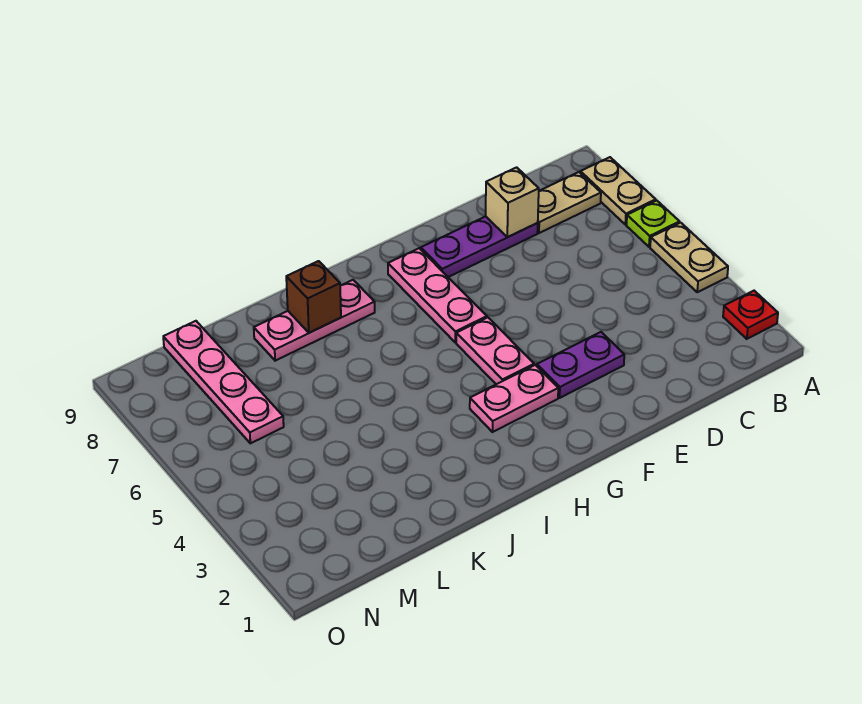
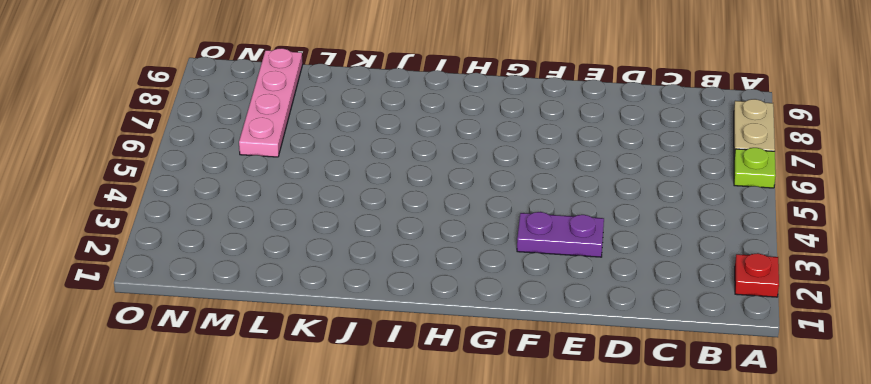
none -> tan 1x2 plate [650,223,728,292]
none -> tan 1x2 plate [538,172,601,233]
none -> purple 1x3 plate [421,216,538,277]

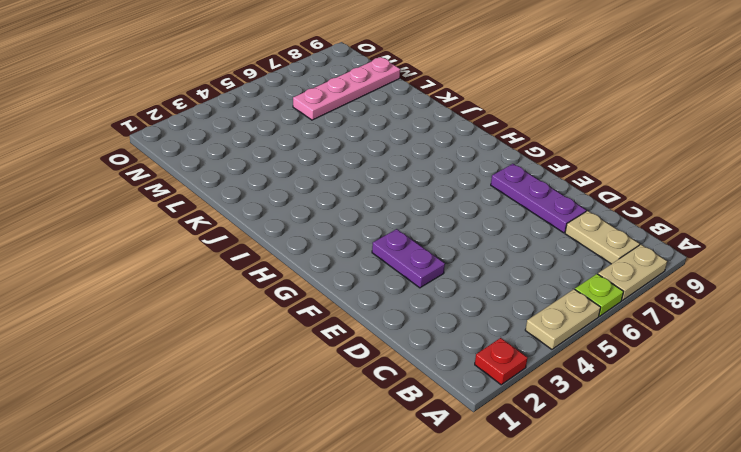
none -> pink 1x2 plate [470,365,558,432]
none -> pink 1x2 plate [456,317,534,384]
none -> pink 1x3 plate [388,248,487,342]

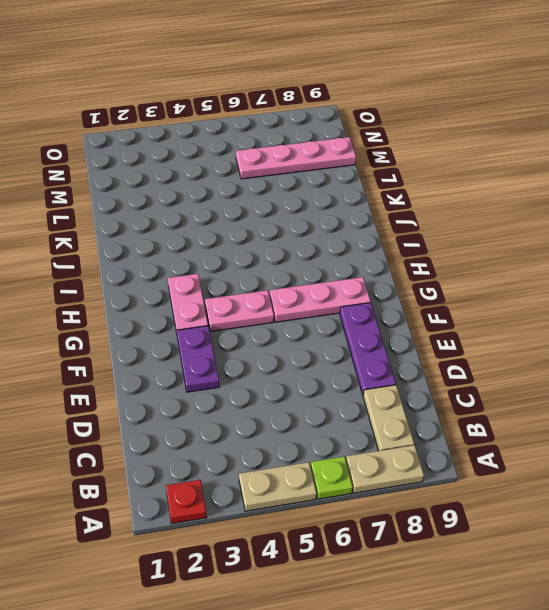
none -> pink 1x3 plate [254,280,375,361]
none -> tan 1x1 brick [486,167,539,237]
none -> brown 1x1 brick [286,261,341,333]

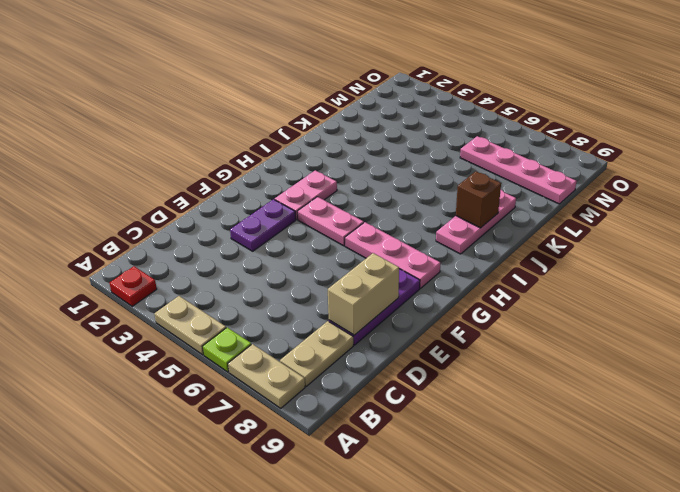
tan 1x2 brick [328,253,399,335] -> tan 1x1 brick [486,167,539,237]

